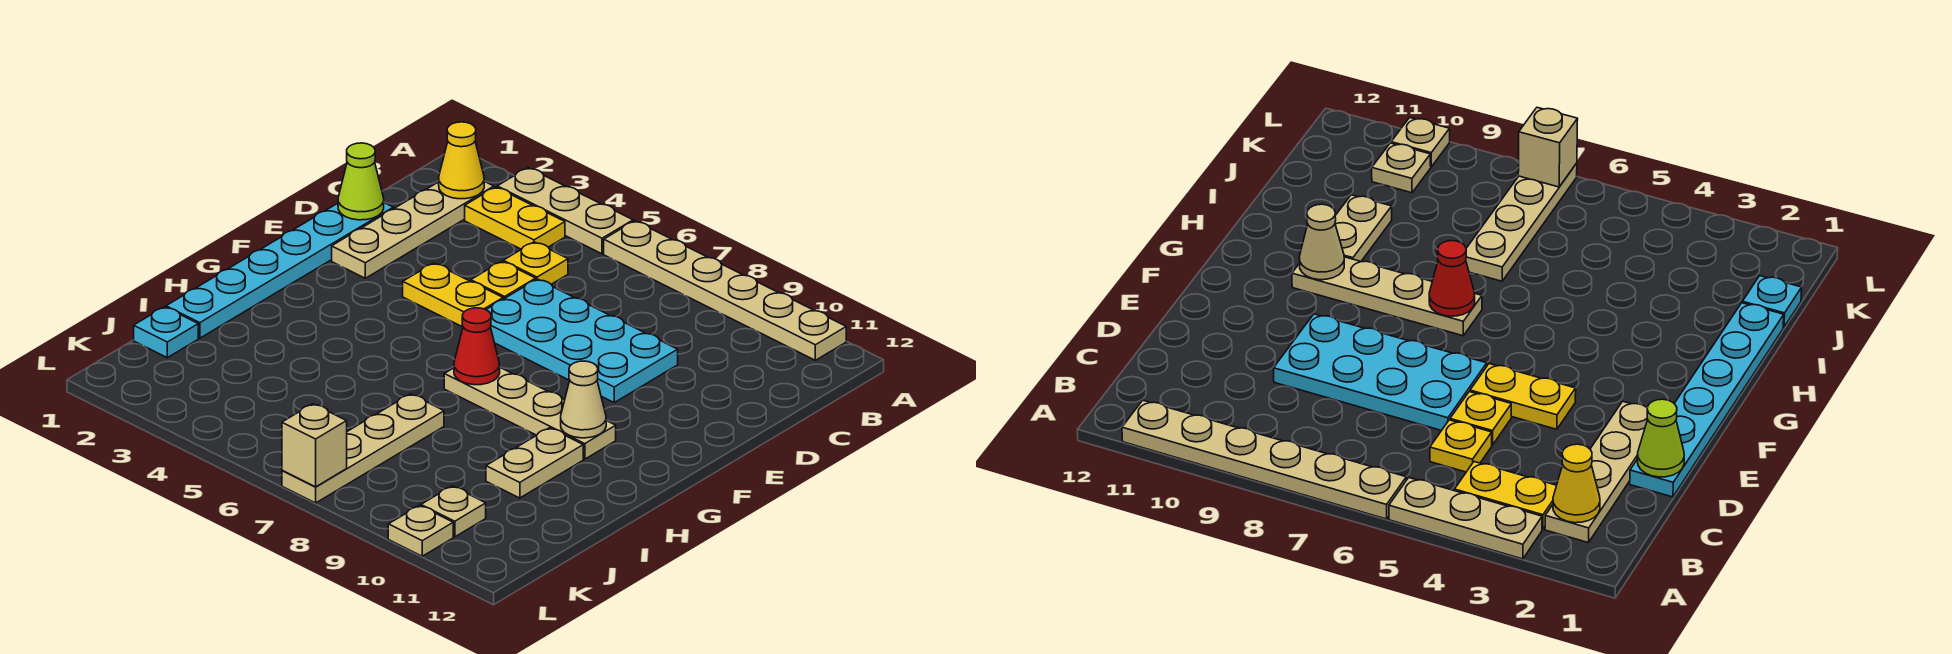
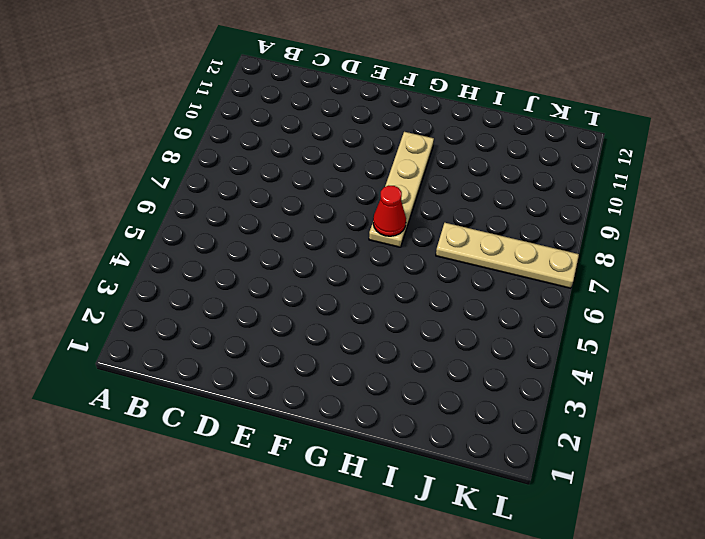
none -> tan 1x3 plate [497,168,633,254]
none -> tan 1x6 plate [604,221,846,360]
none -> tan 1x4 plate [332,181,494,278]

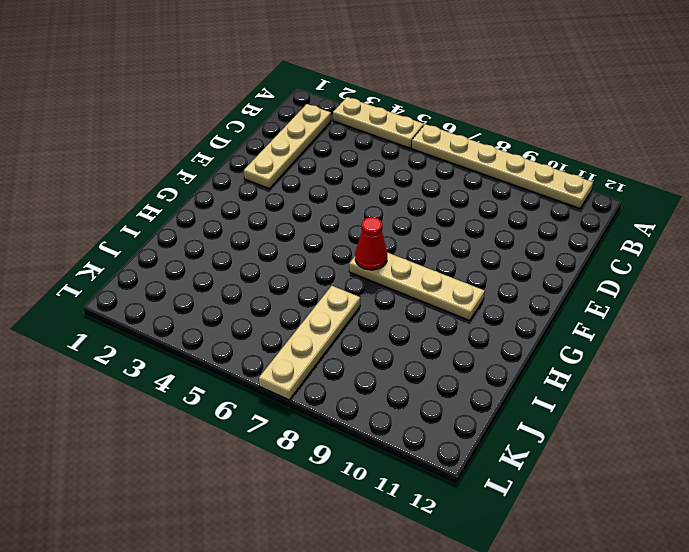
none -> yellow 1x2 plate [465,187,565,249]
none -> yellow 1x1 plate [503,242,568,284]
none -> cyan 1x6 plate [166,203,393,338]

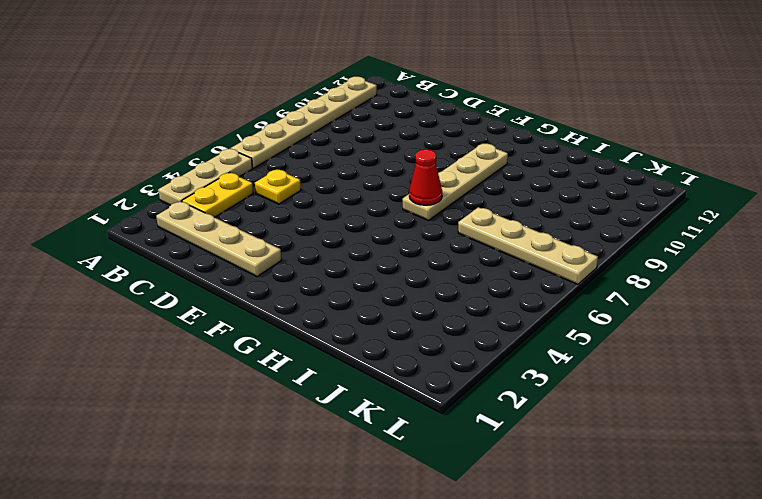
none -> cyan 1x6 plate [166,203,393,338]
none -> yellow 1x1 plate [471,261,536,299]
none -> cyan 2x4 plate [486,279,678,402]

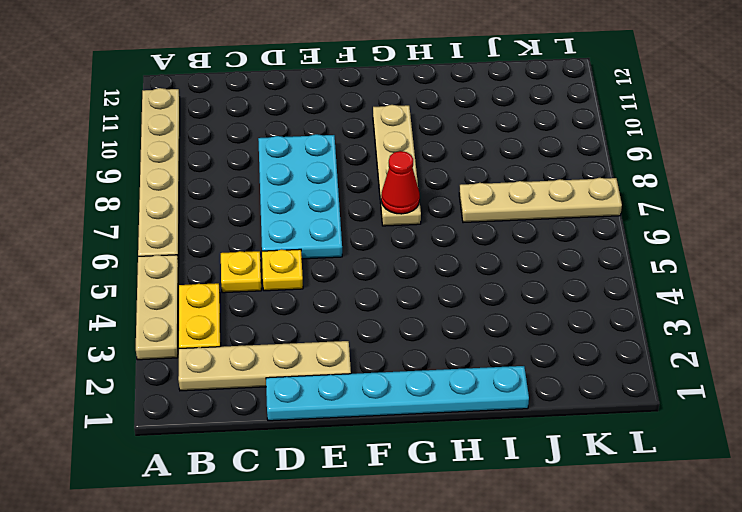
none -> yellow 1x2 plate [403,263,503,327]
none -> tan 1x2 plate [486,428,583,498]
none -> cyan 1x1 plate [134,307,198,358]

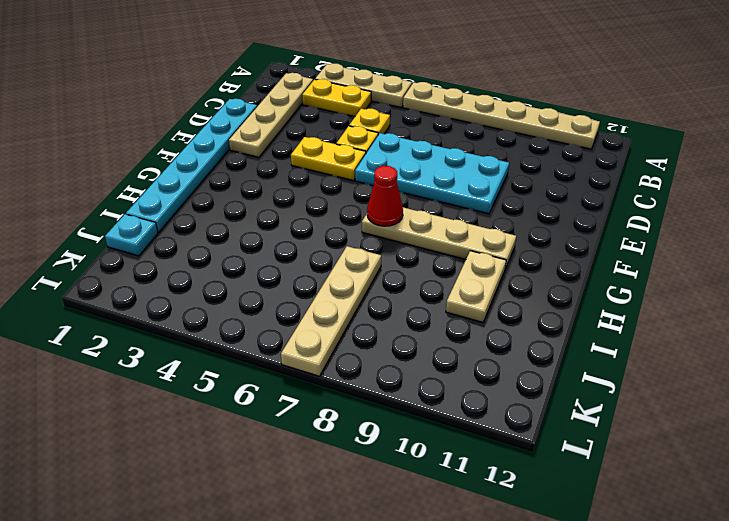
none -> tan 1x1 plate [421,486,486,537]
none -> tan 1x1 plate [388,506,453,556]
none -> yellow 1x1 cone [439,122,484,199]

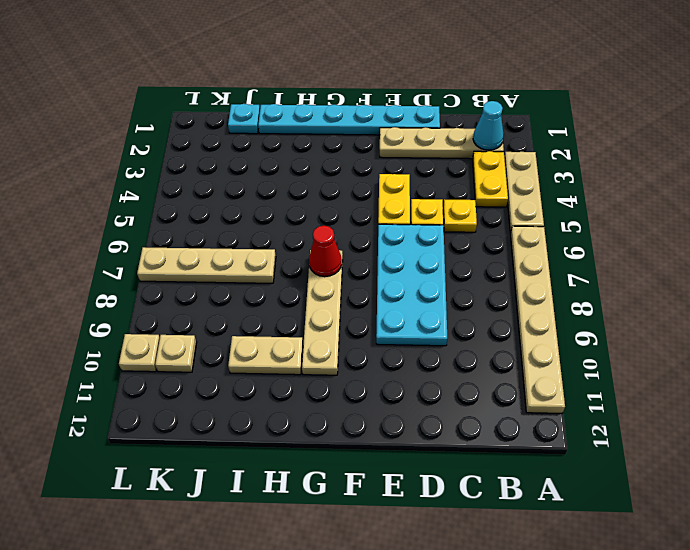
cyan 1x1 cone [473,101,504,150] -> yellow 1x1 cone [439,122,484,199]
none -> lime 1x1 cone [338,143,384,220]
none -> tan 1x1 cone [561,361,606,438]
none -> tan 1x1 brick [282,404,347,487]

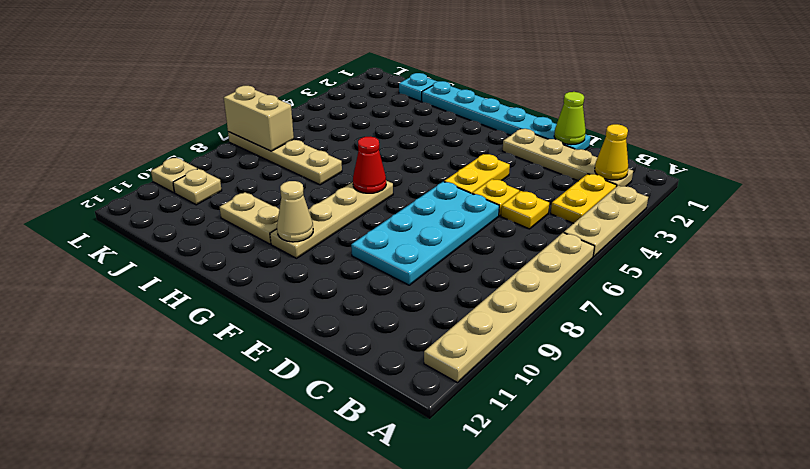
tan 1x2 brick [224,86,294,151] -> tan 1x1 brick [282,404,347,487]

